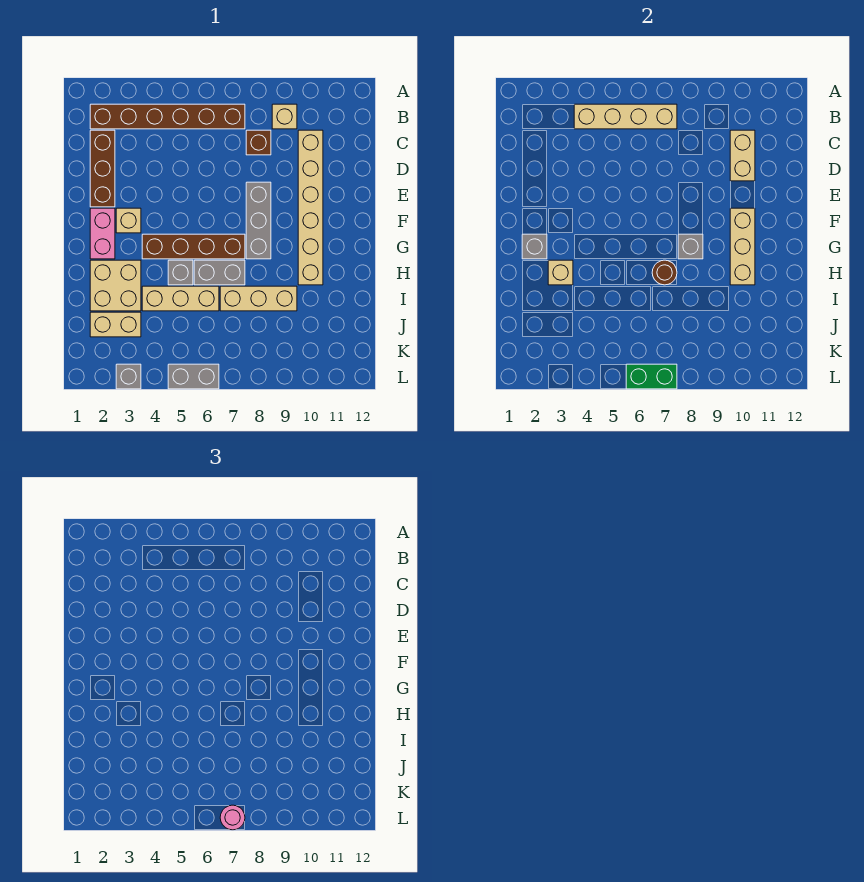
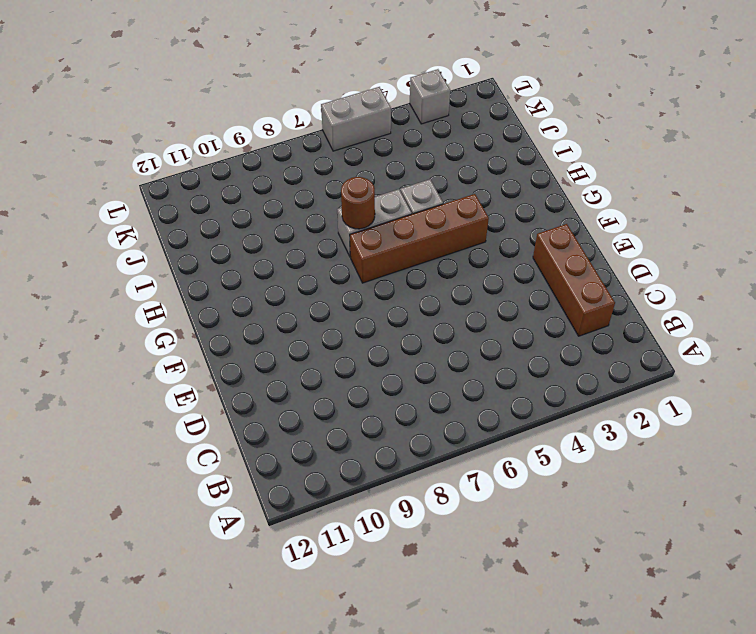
none -> brown 1x6 brick [90,104,245,129]
none -> tan 1x1 brick [272,104,297,129]
none -> brown 1x1 brick [246,130,271,155]

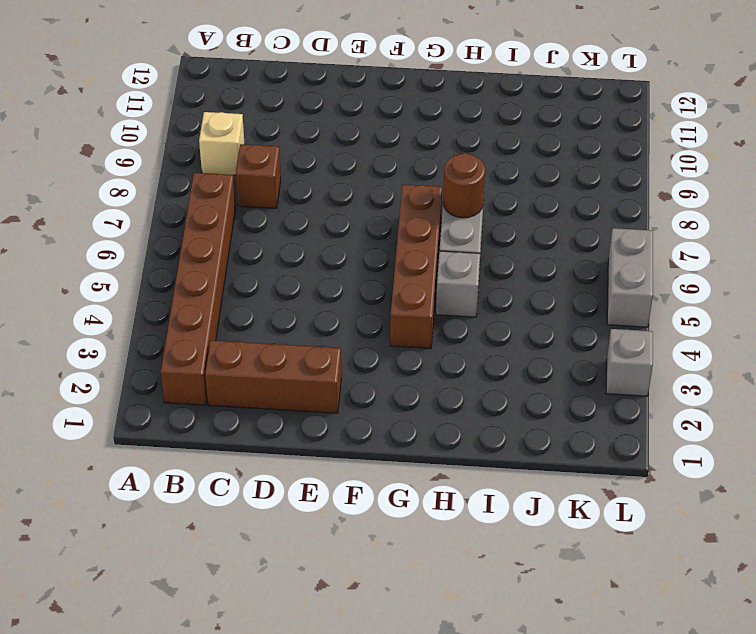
none -> tan 1x6 brick [298,130,323,285]
none -> grey 1x3 brick [246,182,271,259]
none -> pink 1x2 brick [90,208,115,259]

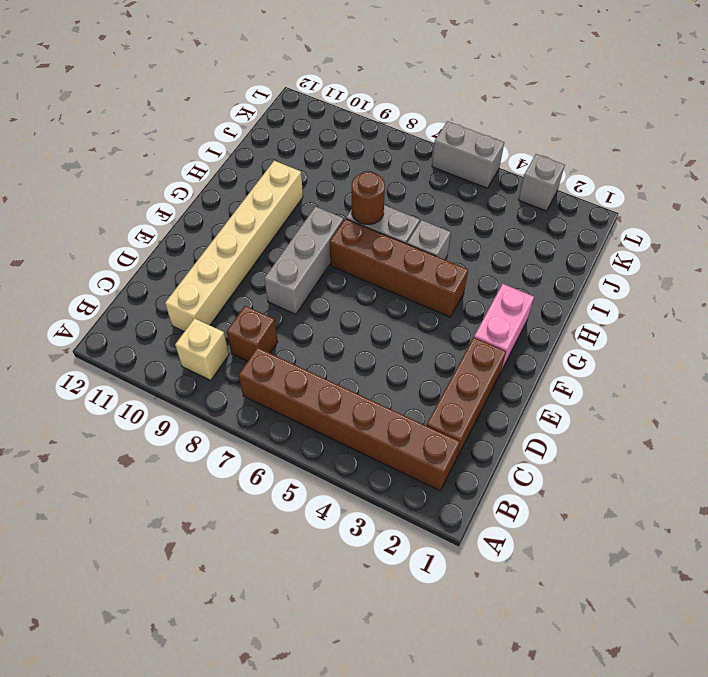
none -> tan 1x1 brick [116,208,141,233]
none -> tan 2x2 brick [90,260,141,311]
none -> tan 1x3 brick [142,286,219,311]

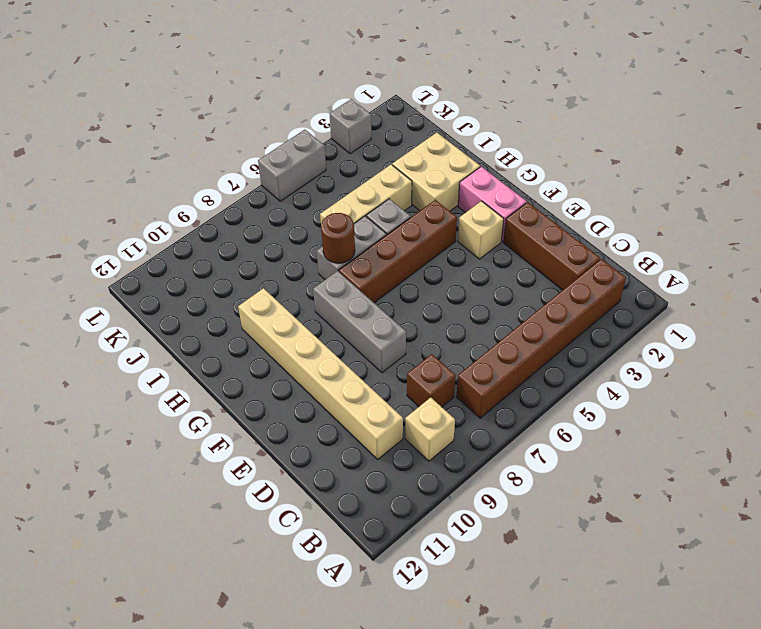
none -> tan 1x3 brick [220,286,297,311]
none -> tan 1x2 brick [90,312,141,337]
none -> tan 1x4 brick [574,104,677,129]

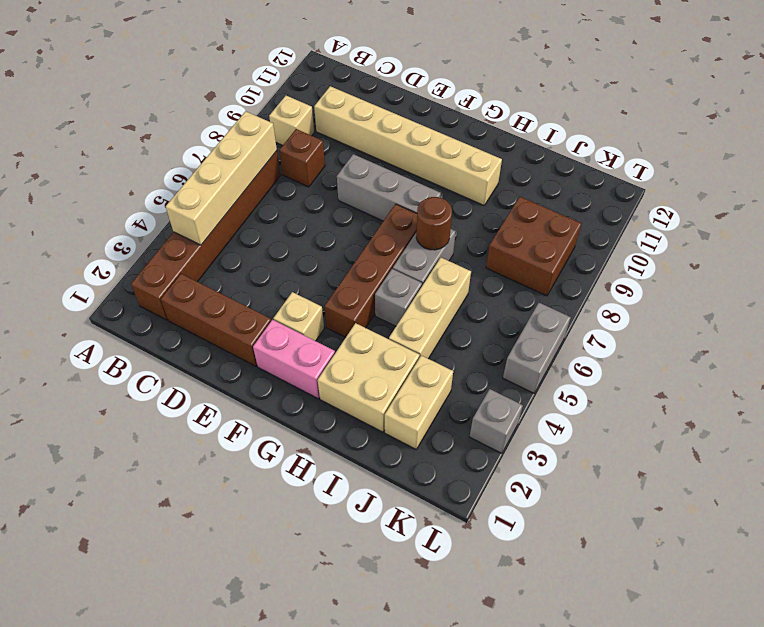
brown 2x2 brick [486,197,581,296] -> none
none -> tan 1x3 brick [220,286,297,311]
none -> tan 1x2 brick [730,130,755,181]
none -> tan 1x3 brick [730,208,755,285]

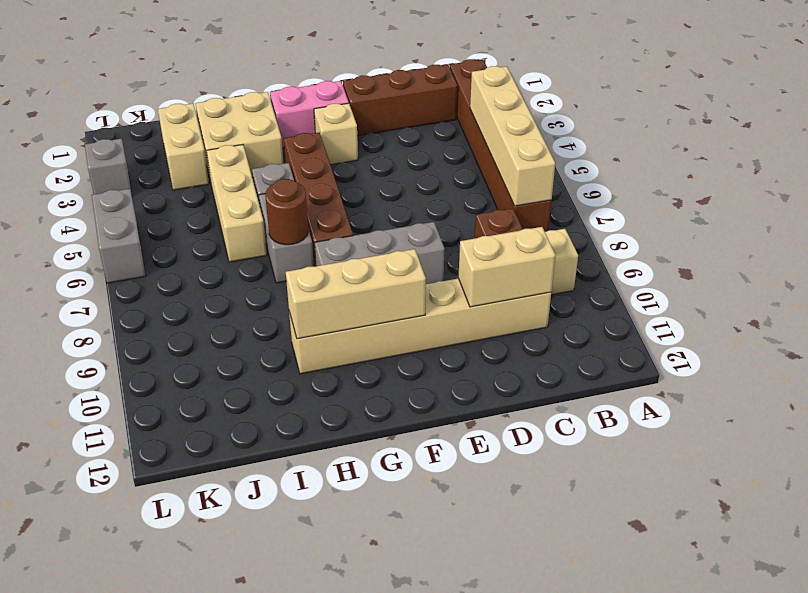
none -> tan 1x3 brick [220,286,297,311]
none -> grey 1x1 brick [522,234,547,259]
none -> grey 1x1 brick [678,234,703,259]

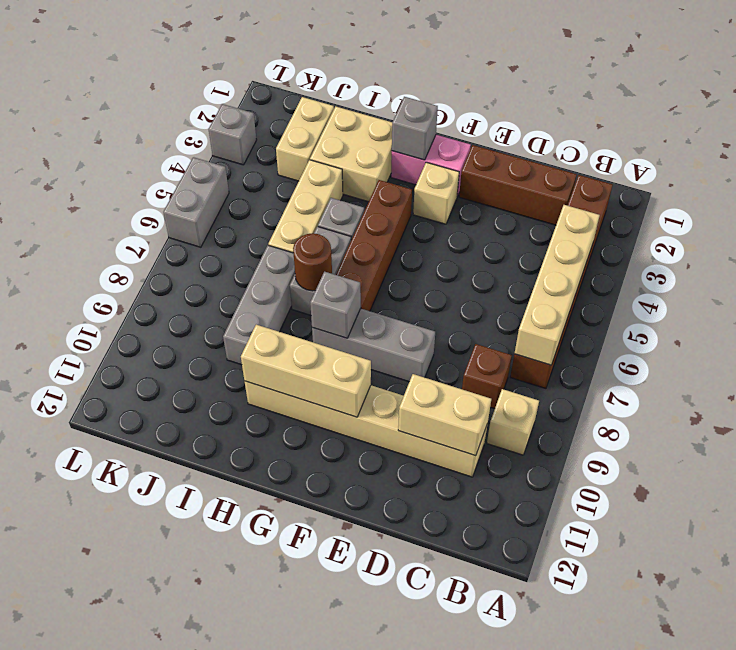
grey 1x3 brick [223,245,295,365] -> tan 1x3 brick [220,286,297,311]
none -> tan 1x1 brick [548,260,573,285]
none -> green 1x2 brick [626,364,677,389]
none -> pink 1x1 round brick [220,805,245,830]

